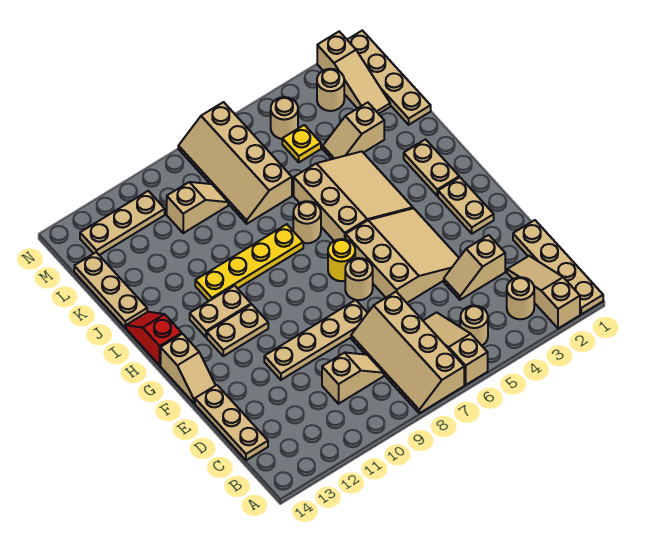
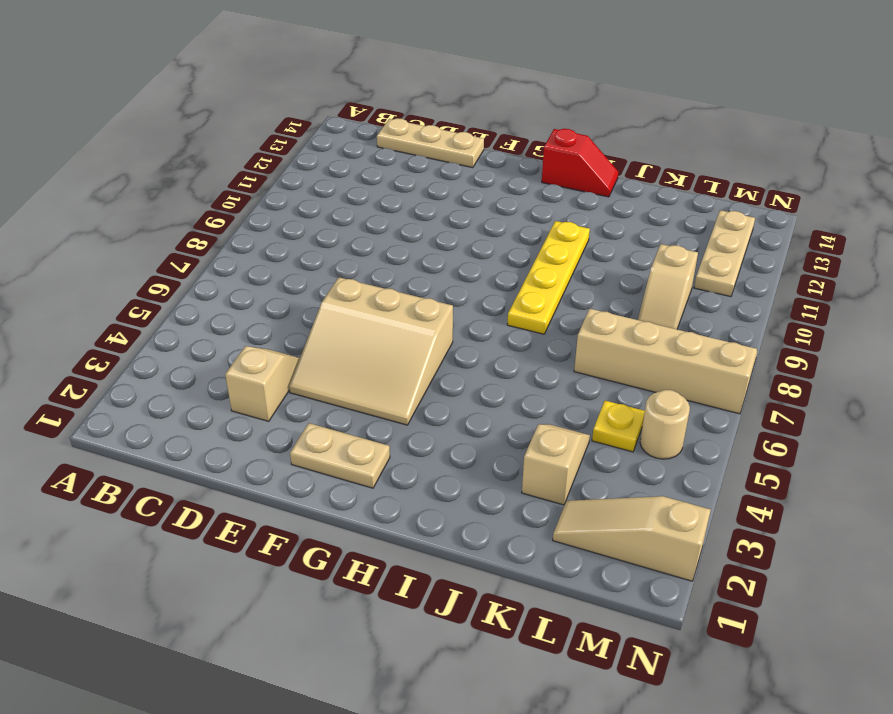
none -> tan 1x4 plate [513,220,603,314]
none -> tan 1x3 slope [507,256,580,328]
none -> tan 1x3 slope [423,312,488,385]
none -> tan 2x4 slope [351,292,464,413]

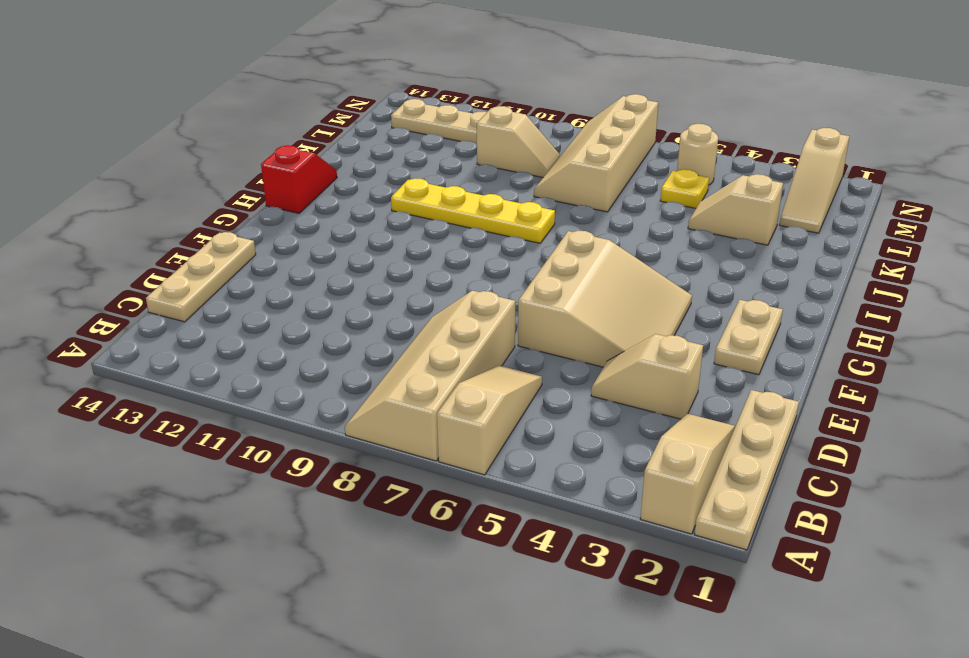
none -> tan 1x1 round brick [507,277,534,319]
none -> tan 1x1 round brick [460,306,488,346]
none -> tan 1x2 slope [322,353,384,404]
none -> tan 1x4 plate [264,300,367,380]

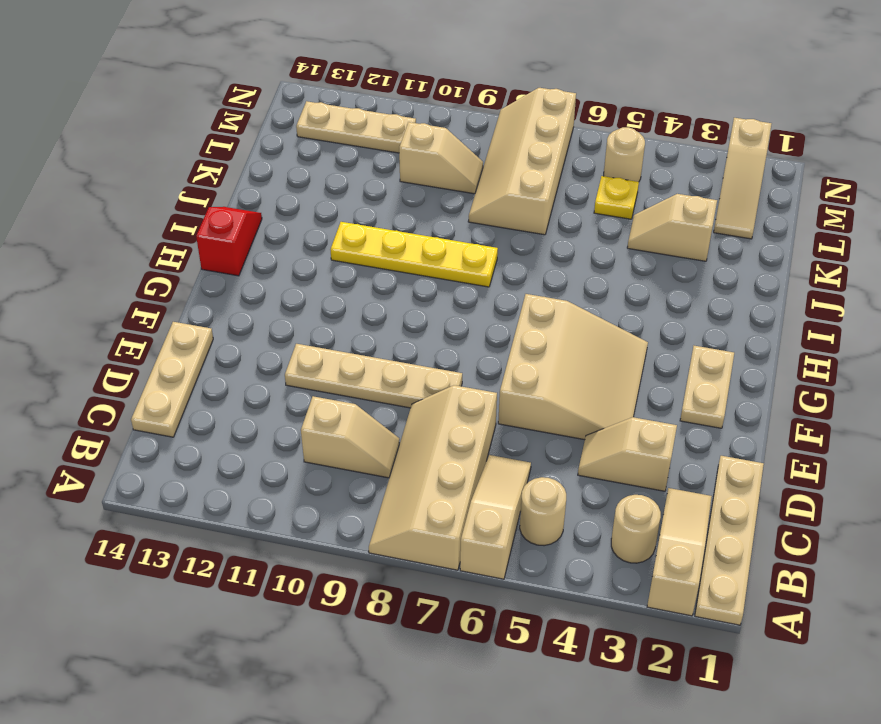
none -> tan 1x1 round brick [345,258,373,300]
none -> tan 1x2 slope [161,334,216,403]
none -> yellow 1x1 round brick [328,239,355,281]
none -> tan 1x2 plate [207,305,268,356]

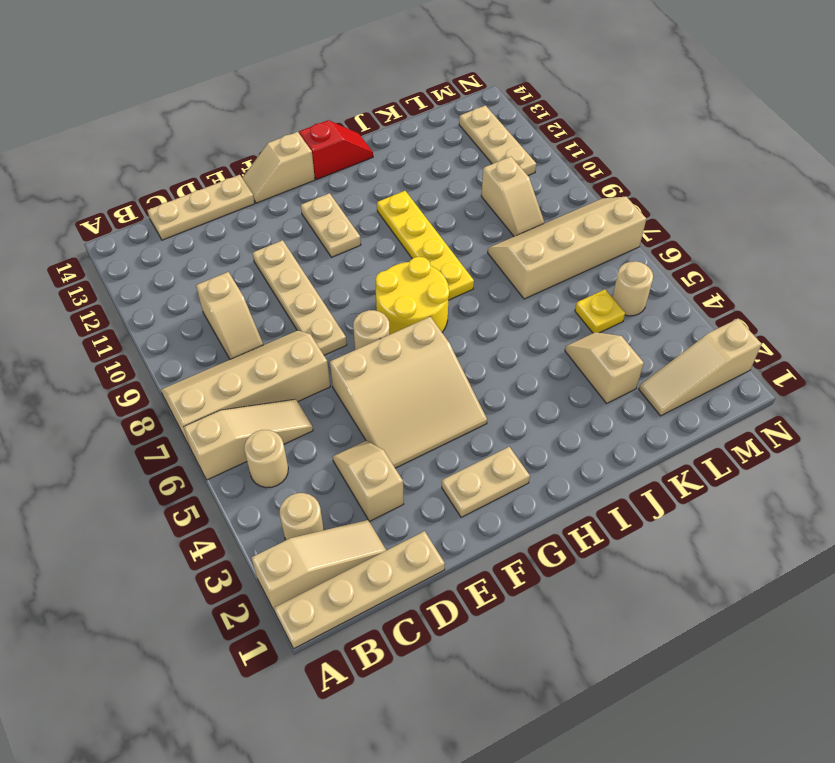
yellow 2x2 round brick [375,257,449,334] -> yellow 1x1 round brick [328,239,355,281]
none -> tan 1x2 plate [404,139,459,196]
none -> tan 3x3 slope [294,151,413,241]
none -> tan 1x2 plate [190,286,251,337]
none -> tan 1x1 round brick [293,201,321,243]

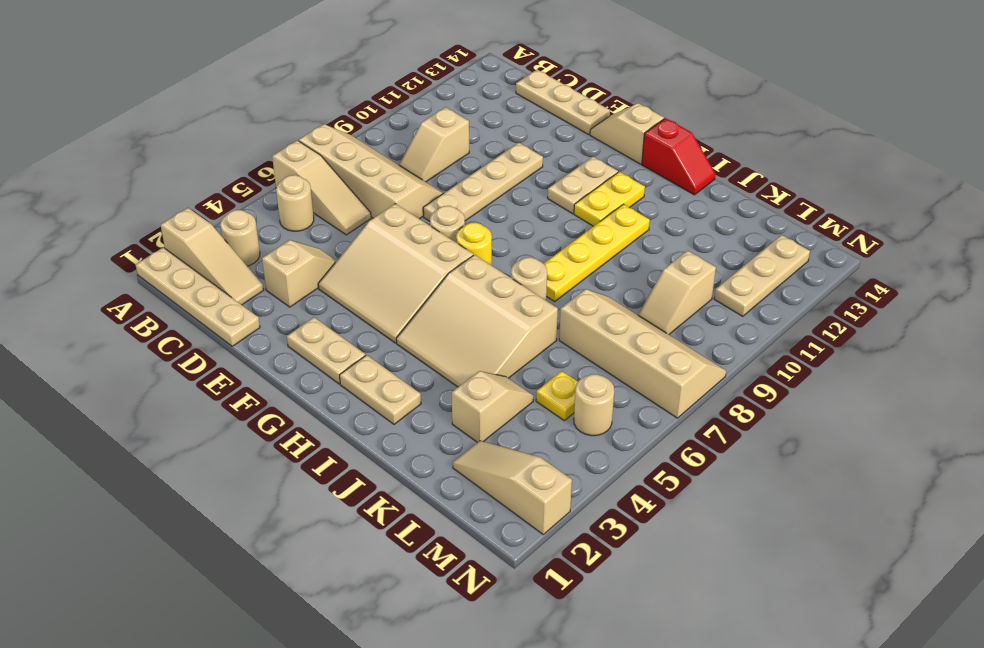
yellow 1x2 plate [574,172,645,226] -> tan 1x2 plate [190,286,251,337]
none -> tan 1x3 plate [74,252,147,328]
none -> tan 1x4 plate [347,30,431,125]
none -> tan 1x1 round brick [317,69,344,111]

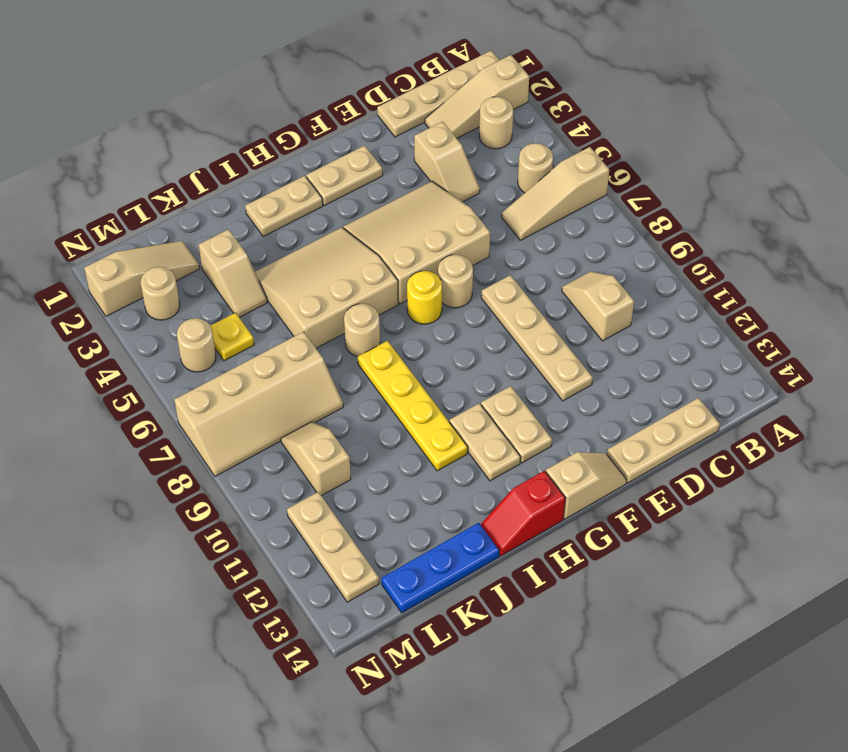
blue 1x3 plate [381,523,499,613] -> tan 1x3 plate [74,252,147,328]
none -> tan 2x4 slope [351,292,464,413]
none -> tan 1x4 plate [347,30,431,125]

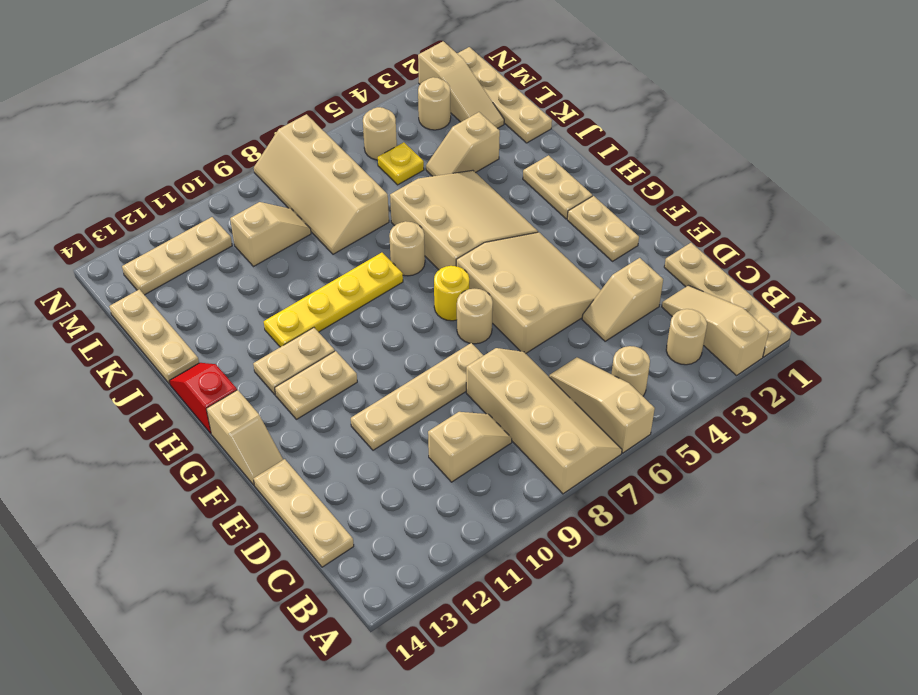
tan 2x4 slope [466,348,622,494] -> tan 2x4 slope turned to [351,292,464,413]

